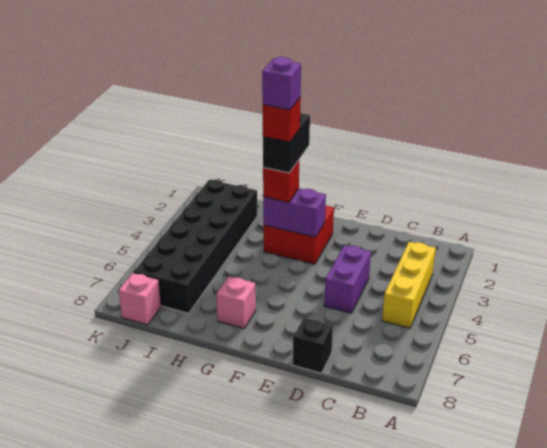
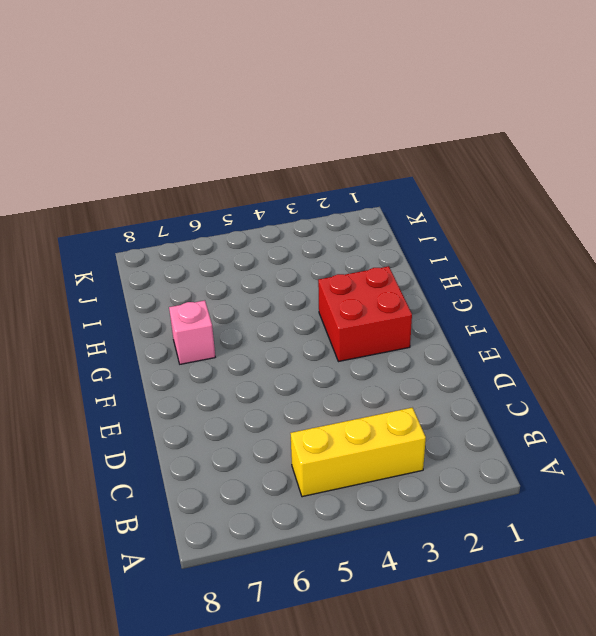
none -> purple 1x2 brick [324,245,371,313]
none -> black 1x1 brick [293,318,333,373]
none -> black 2x6 brick [134,179,257,313]

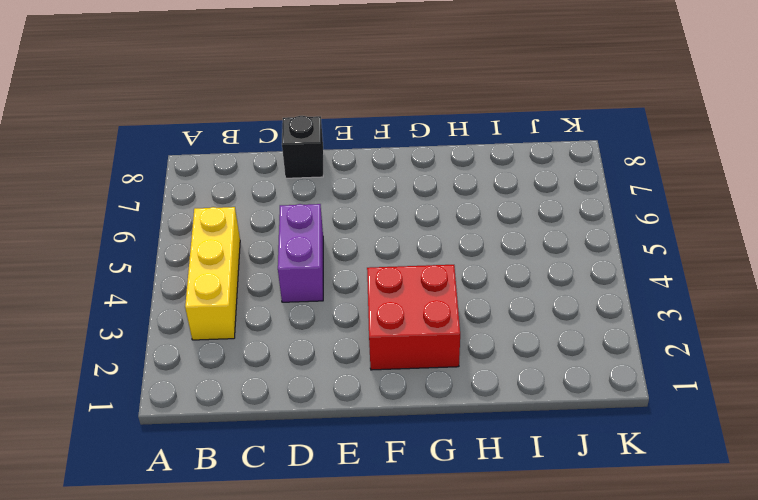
none -> pink 1x1 brick [217,276,256,328]
none -> black 2x6 brick [134,179,257,313]
none -> pink 1x1 brick [119,273,161,325]

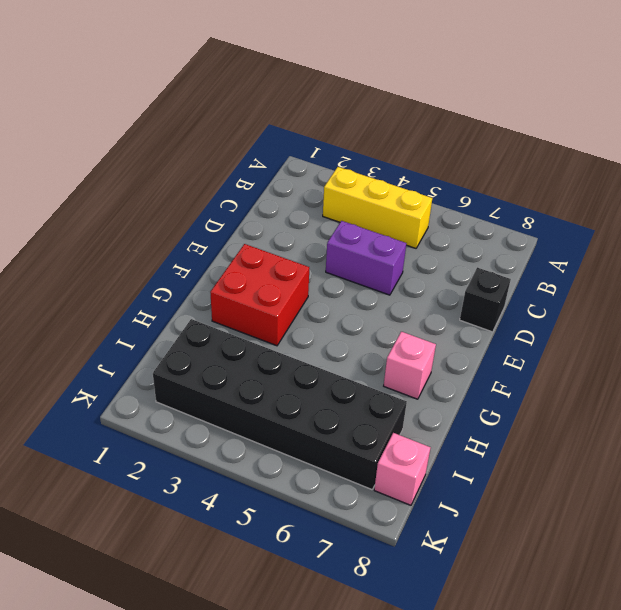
none -> purple 1x2 brick [263,189,326,237]
none -> red 1x1 brick [263,160,299,202]
none -> black 1x2 brick [263,112,310,173]

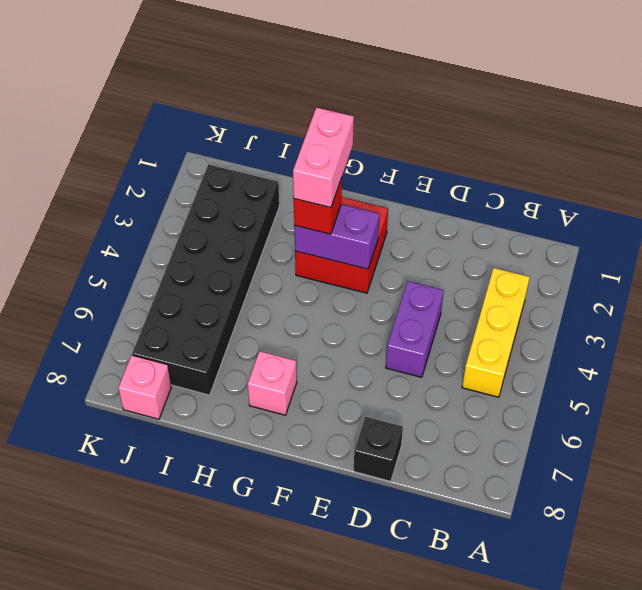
pink 1x2 brick [293,108,354,208] -> black 1x2 brick [263,112,310,173]
none -> red 1x1 brick [263,97,301,142]
none -> purple 1x1 brick [262,57,301,110]

